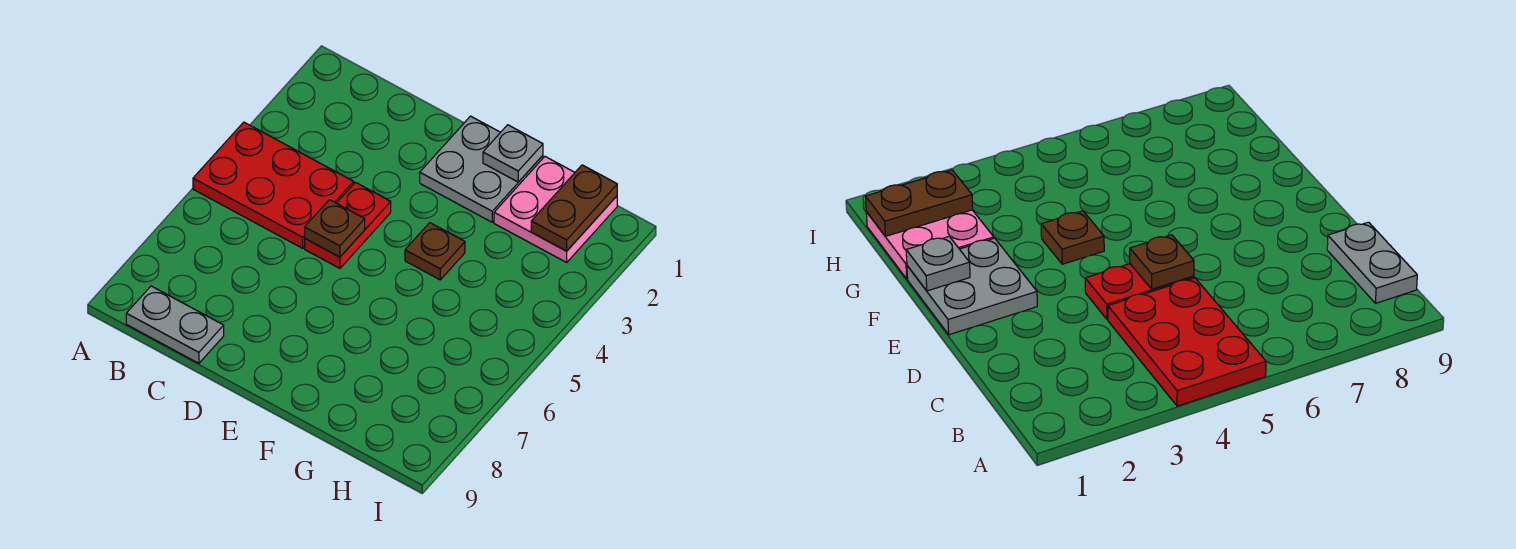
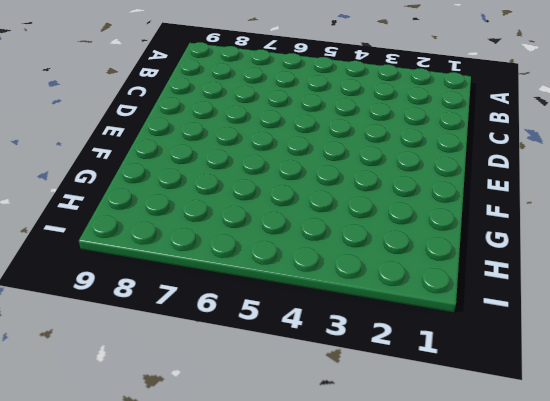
none -> red 2x3 plate [193,122,354,248]
none -> grey 1x2 plate [126,286,224,363]

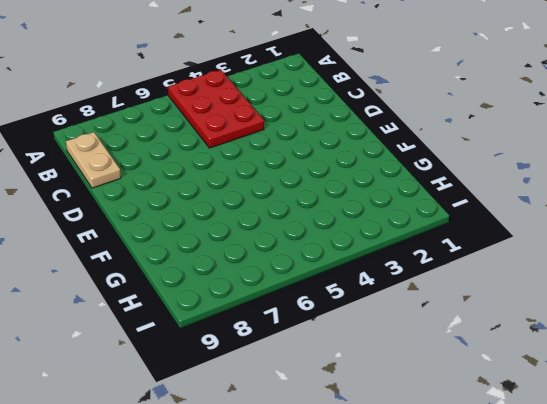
tan 1x2 plate [66,132,121,188] -> grey 1x2 plate [126,286,224,363]
none -> red 1x2 plate [305,182,391,268]
none -> grey 2x2 plate [420,116,543,222]

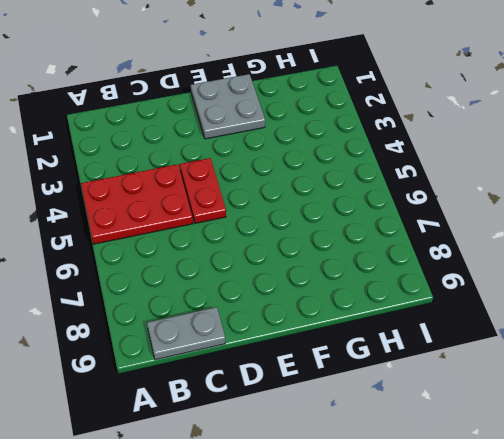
none -> brown 1x1 plate [405,223,465,280]
none -> pink 2x2 plate [494,157,617,262]

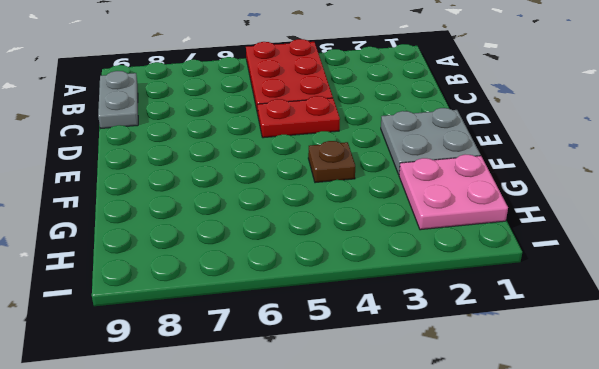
none -> brown 1x1 plate [305,200,365,257]
none -> grey 1x1 plate [483,125,543,182]

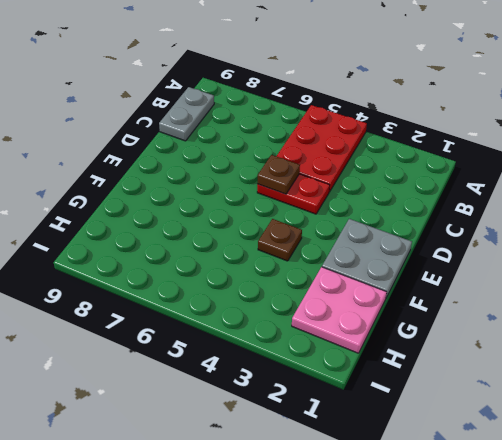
none -> grey 1x1 plate [483,125,543,182]
none -> brown 1x2 plate [531,165,617,251]

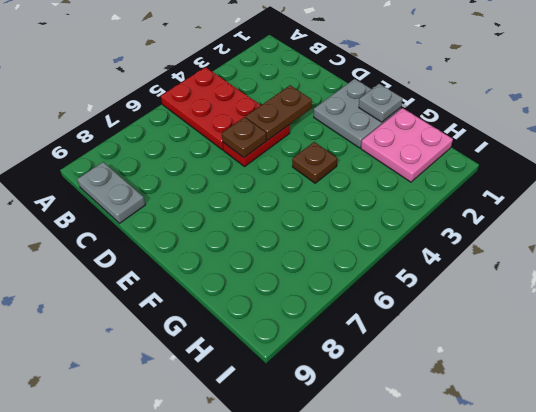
brown 1x2 plate [246,85,312,140] -> brown 1x2 plate moved to [531,165,617,251]

